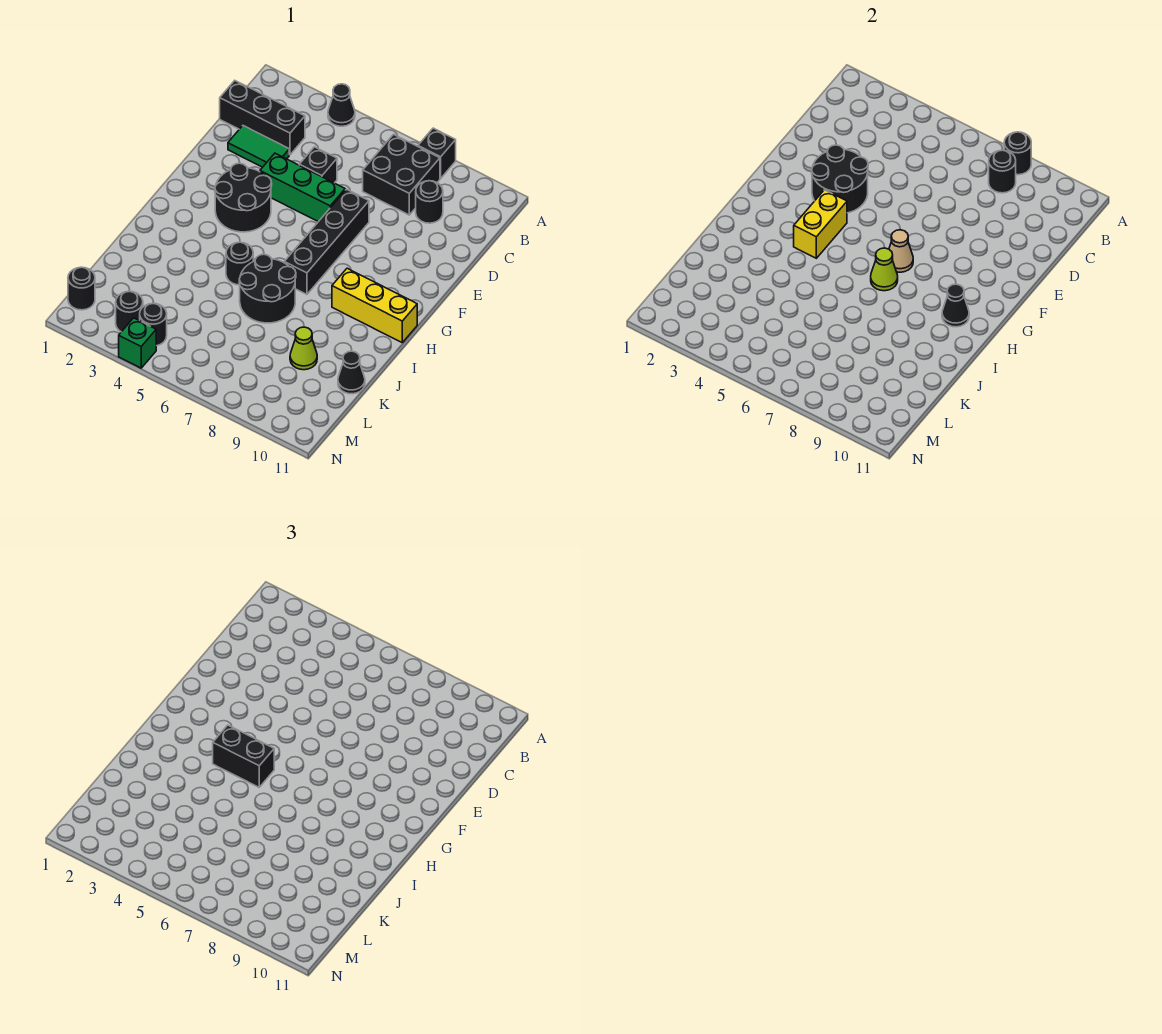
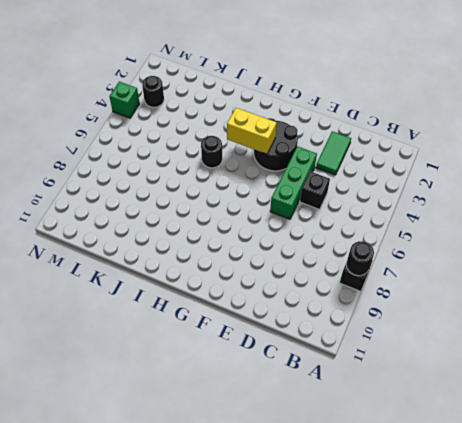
none -> black 1x1 cone [328,84,355,126]
none -> black 2x2 brick [363,134,440,215]
none -> black 1x3 brick [220,81,305,155]

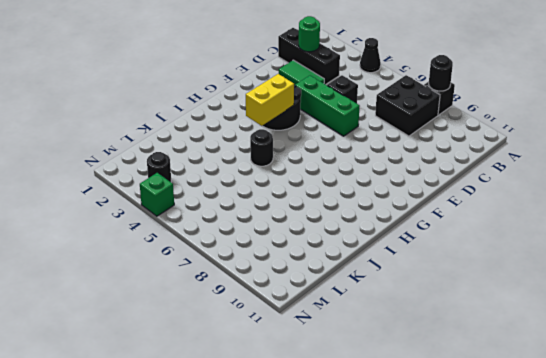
green 1x1 round brick [299,16,320,52] -> none
none -> black 1x1 round brick [416,181,443,223]
none -> black 1x4 brick [284,189,369,294]
none -> yellow 1x3 brick [332,268,417,342]

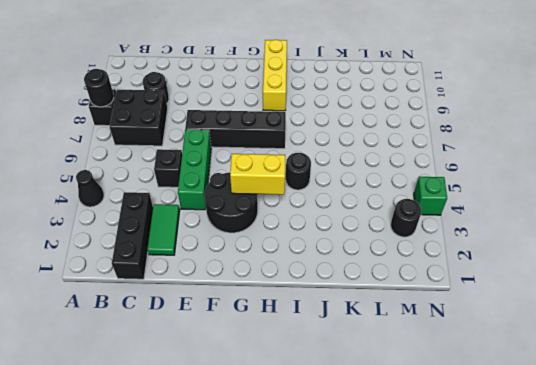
none -> black 2x2 round brick [239,254,296,323]
none -> lime 1x1 cone [290,327,317,370]
none -> black 1x1 cone [338,351,365,394]

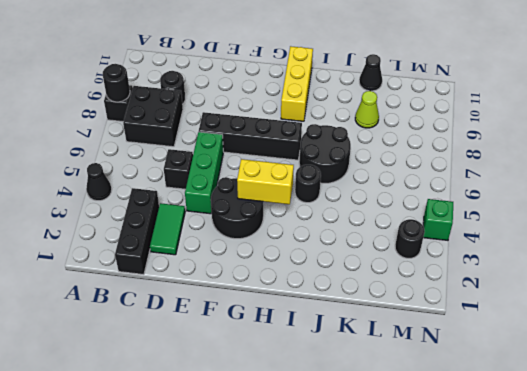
none -> black 1x1 round brick [68,267,95,310]
none -> black 1x1 round brick [140,303,167,346]
none -> black 1x1 round brick [989,150,1016,193]

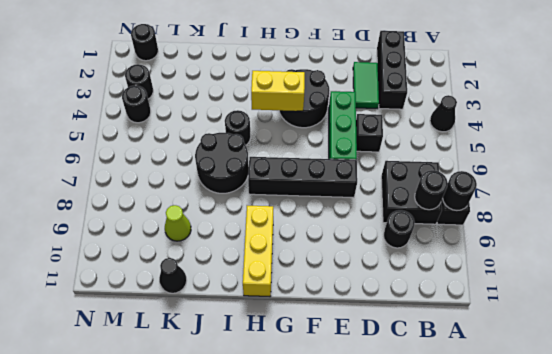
none -> green 1x1 brick [119,318,156,368]
none -> black 2x2 round brick [812,145,868,213]
none -> tan 1x1 cone [889,230,913,272]

